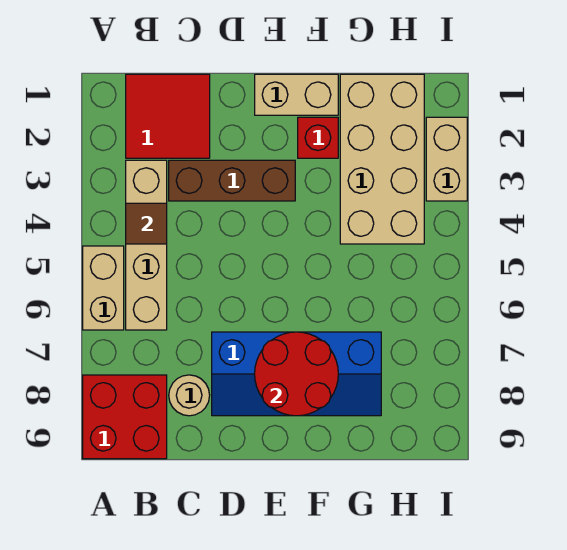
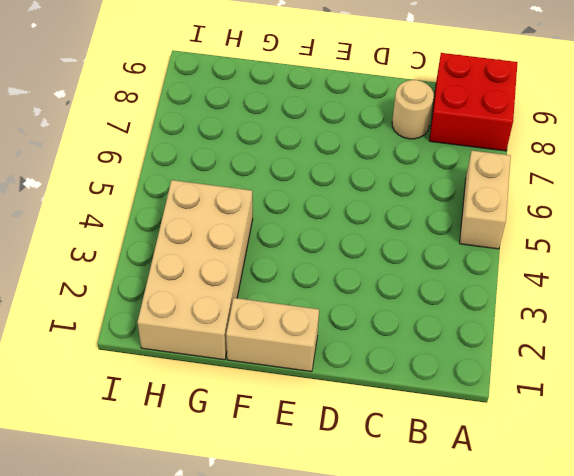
none -> red 2x2 tile [126,74,210,158]
none -> tan 1x4 brick [126,160,167,330]
none -> brown 1x3 brick [169,160,295,201]

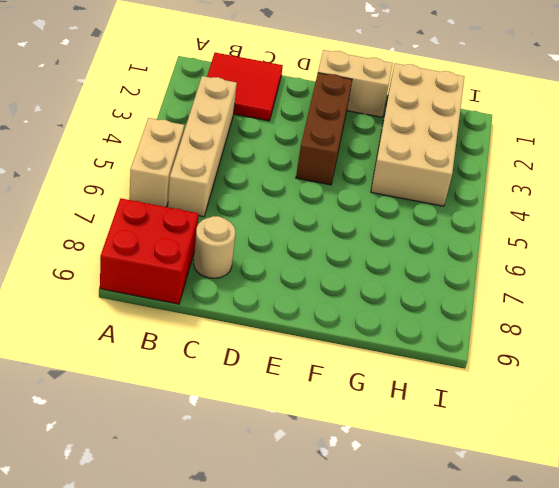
brown 1x3 brick [296,73,352,185] -> brown 1x3 brick turned to [169,160,295,201]
none -> blue 2x4 slope [212,332,381,416]
none -> red 1x1 brick [298,117,338,158]
none -> tan 1x2 brick [426,117,467,201]

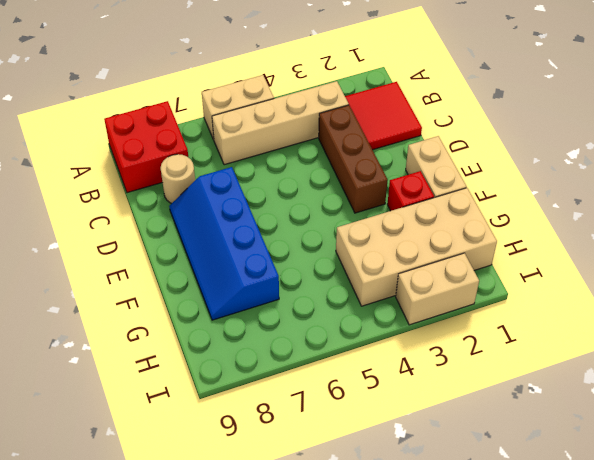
none -> brown 1x1 tile [126,203,167,244]
none -> red 2x2 round brick [255,332,338,416]

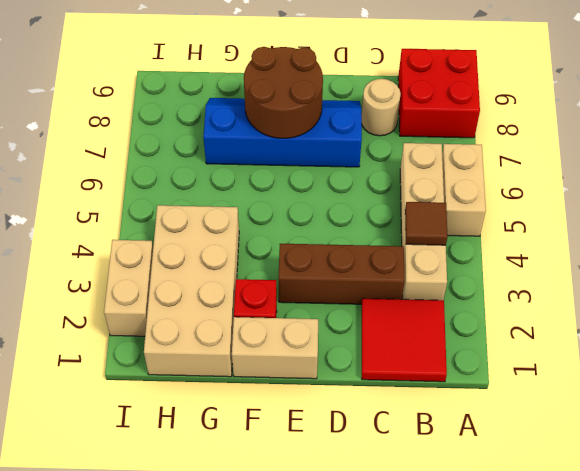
brown 2x2 round brick [244,47,323,138] -> red 2x2 round brick [255,332,338,416]

